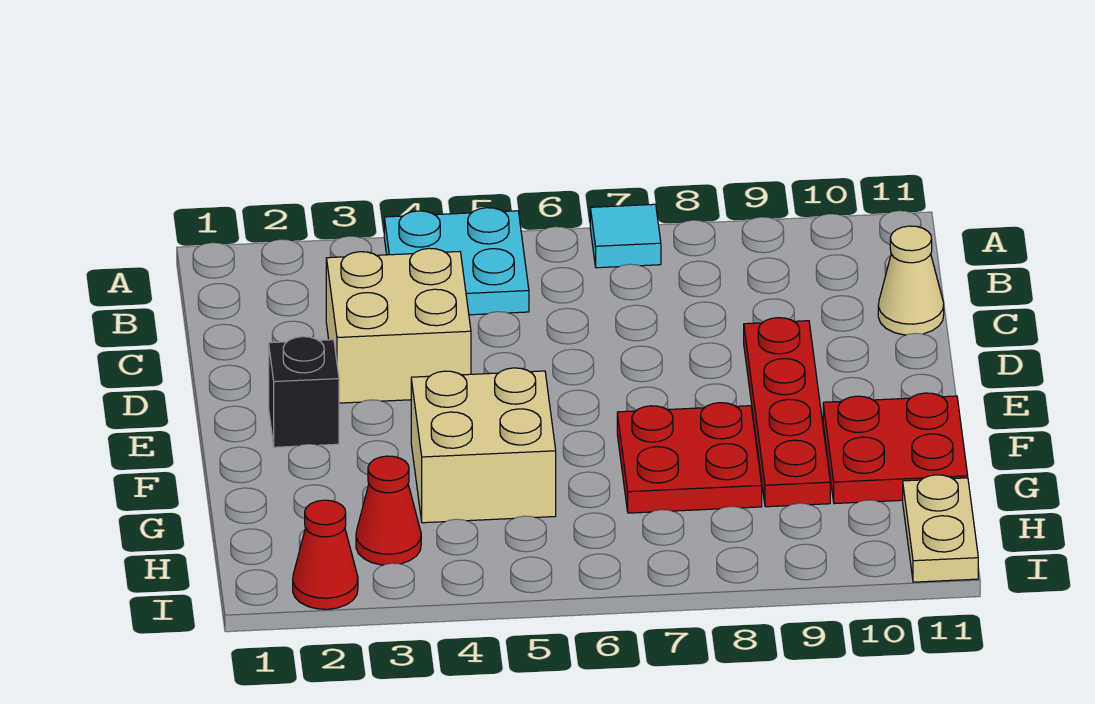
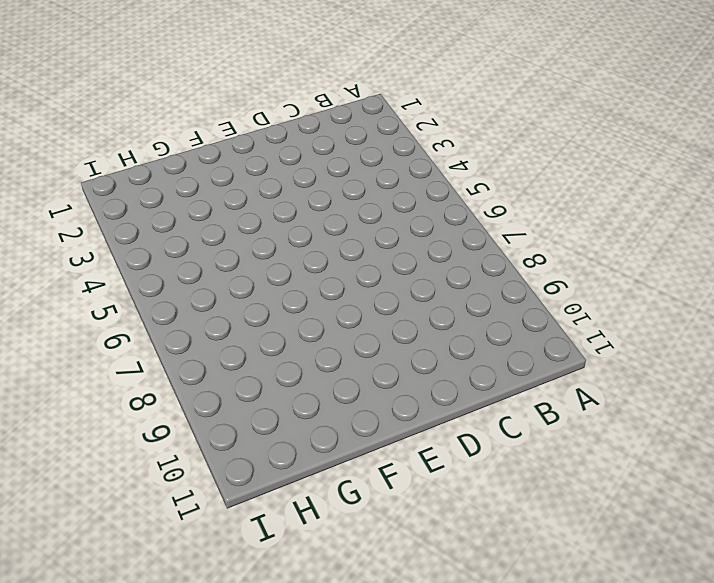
none -> cyan 2x2 plate [384,208,529,315]
none -> cyan 1x1 tile [590,204,661,268]
none -> tan 2x2 brick [326,248,471,403]

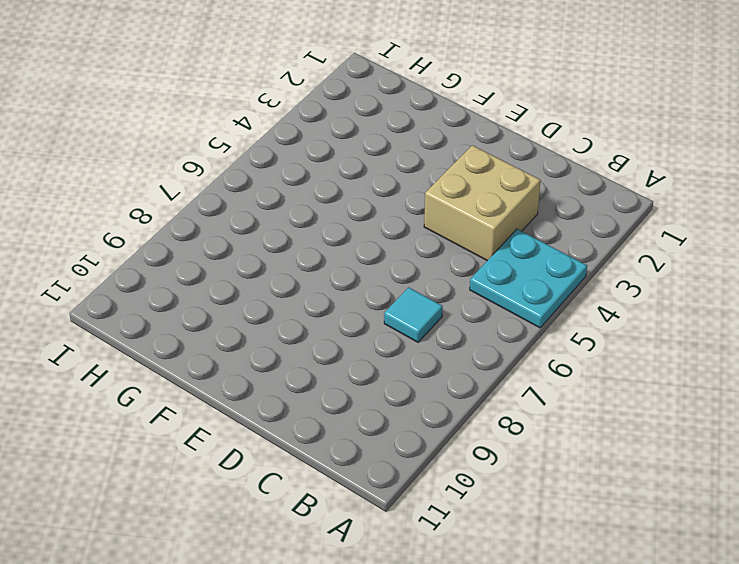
cyan 1x1 tile [384,287,443,342] -> cyan 1x1 tile moved to [590,204,661,268]
none -> tan 1x1 cone [878,226,944,335]
none -> red 1x4 plate [744,318,830,507]
none -> black 1x1 brick [269,337,339,447]

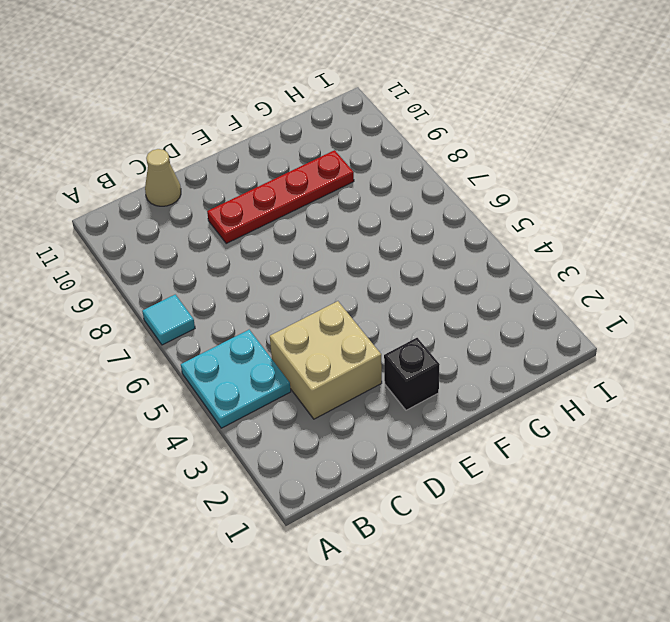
none -> tan 2x2 brick [411,368,556,523]
none -> red 2x2 plate [617,403,762,513]
none -> red 2x2 plate [823,393,968,504]

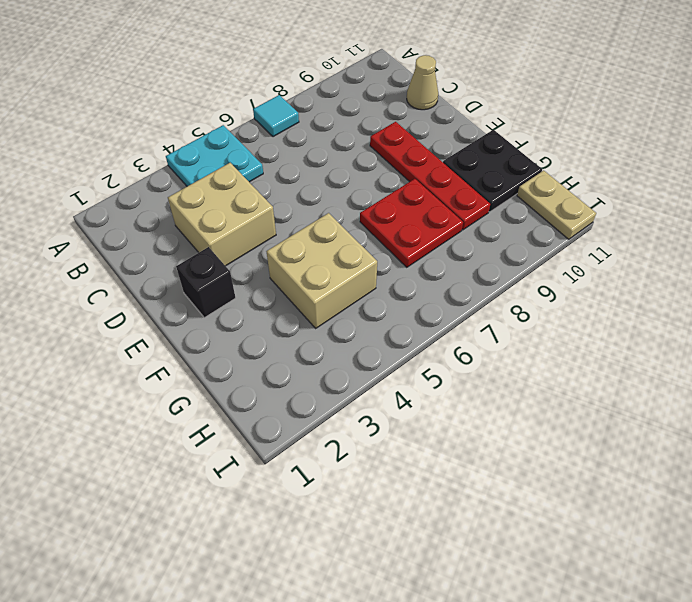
black 2x2 plate [443,130,542,212] -> red 2x2 plate [823,393,968,504]
none -> red 1x1 cone [356,456,421,565]
none -> red 1x1 cone [293,500,358,609]

